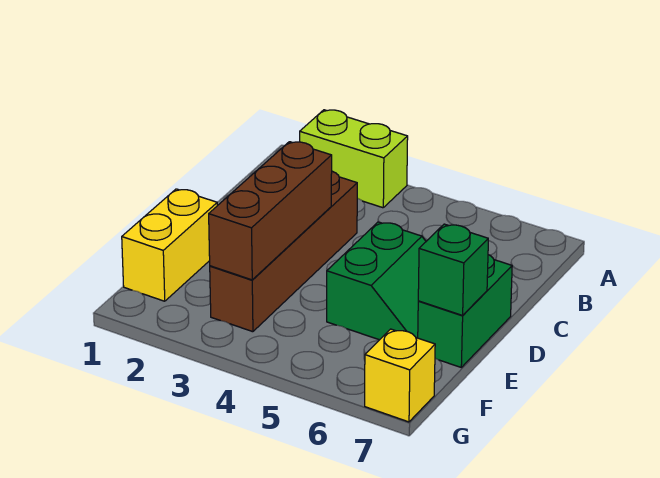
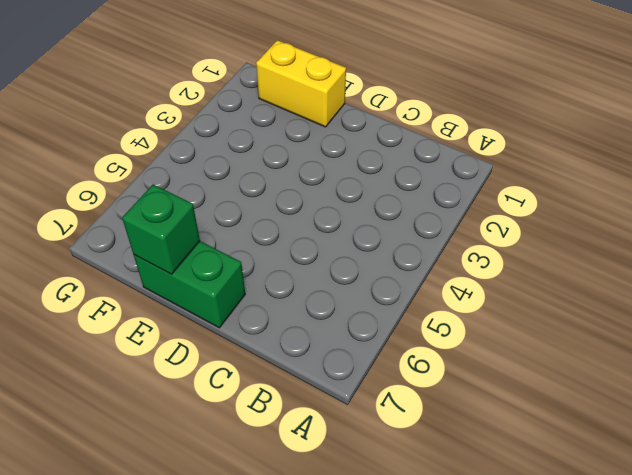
none -> lime 1x2 brick [300,110,408,208]
none -> brown 1x4 brick [210,171,357,332]

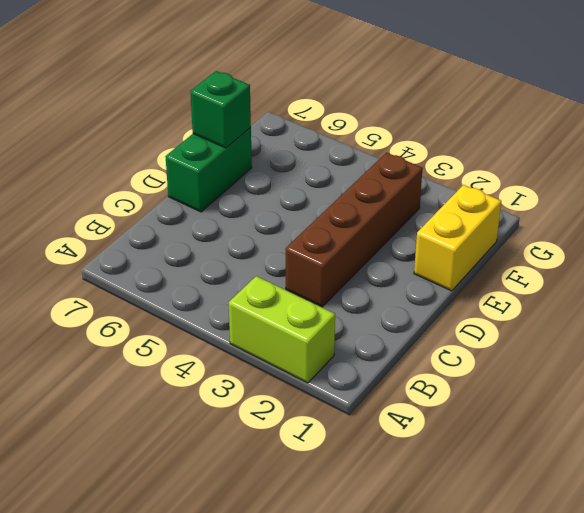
none -> green 2x2 slope [327,222,426,340]
none -> yellow 1x1 brick [365,329,435,422]

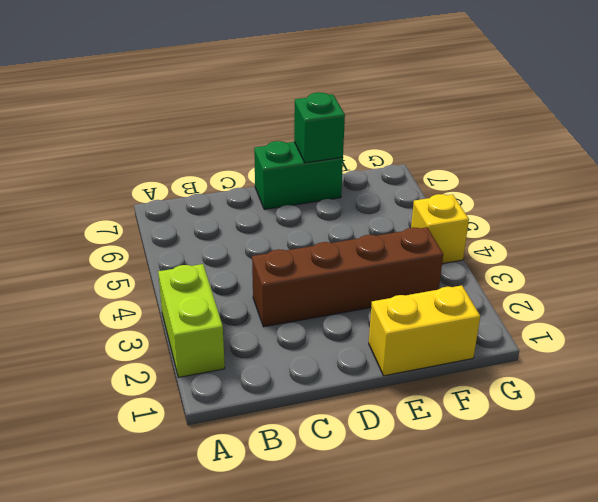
yellow 1x1 brick [411,194,469,264] -> yellow 1x1 brick moved to [365,329,435,422]
none -> green 2x2 slope [327,222,426,340]
none -> brown 1x3 brick [209,142,332,280]

